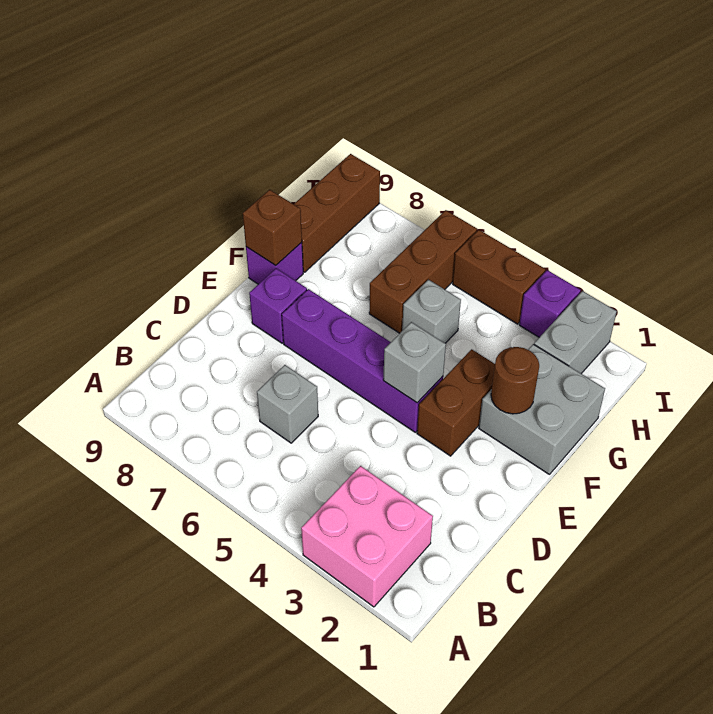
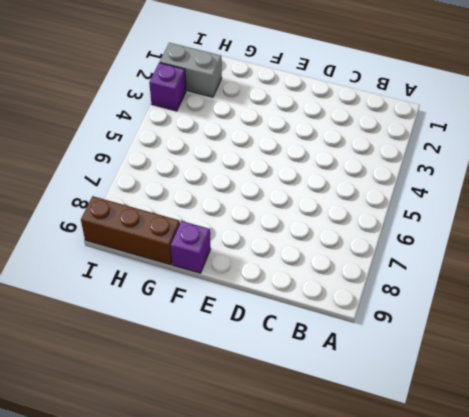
none -> pink 2x2 brick [301,466,433,607]
none -> grey 1x1 brick [257,365,318,443]
none -> brown 1x2 brick [417,349,495,456]

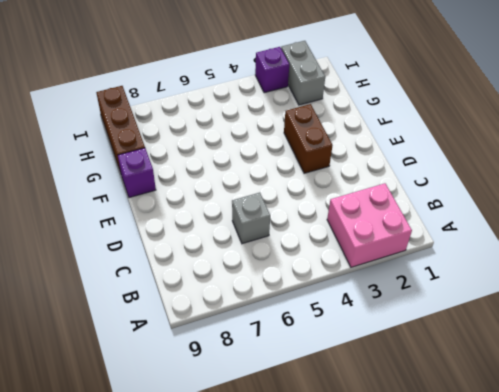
none -> purple 1x4 brick [282,289,443,432]
none -> purple 1x1 brick [249,268,307,343]
none -> grey 2x2 brick [479,344,605,475]

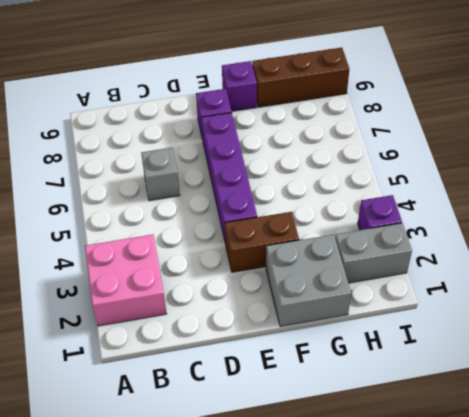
none -> grey 1x1 brick [402,280,461,343]
none -> brown 1x3 brick [369,210,477,333]
none -> brown 1x2 brick [453,230,545,324]

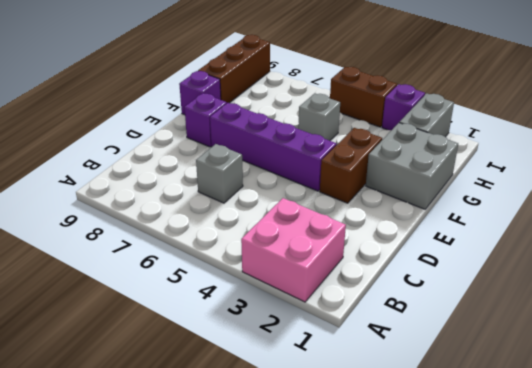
none -> brown 1x3 brick [369,210,477,333]
none -> grey 1x1 brick [383,322,446,403]
none -> brown 1x1 round brick [491,347,539,414]

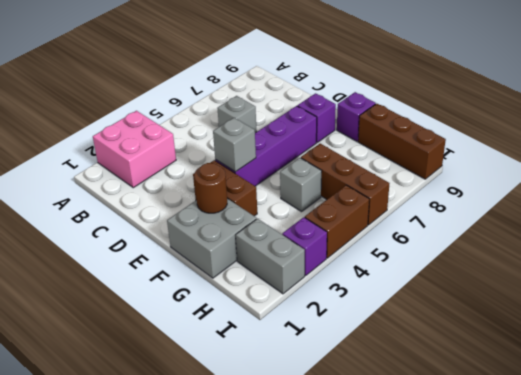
none -> brown 1x1 brick [243,190,302,266]

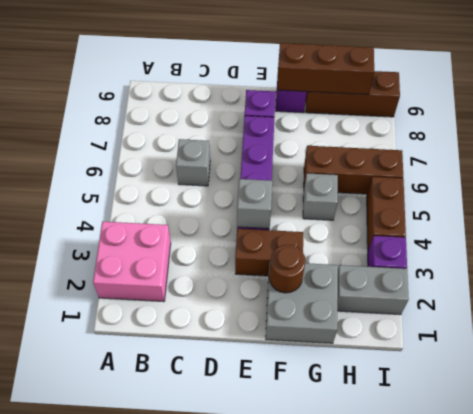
brown 1x3 brick [277,43,374,94] -> brown 1x1 brick [243,190,302,266]

